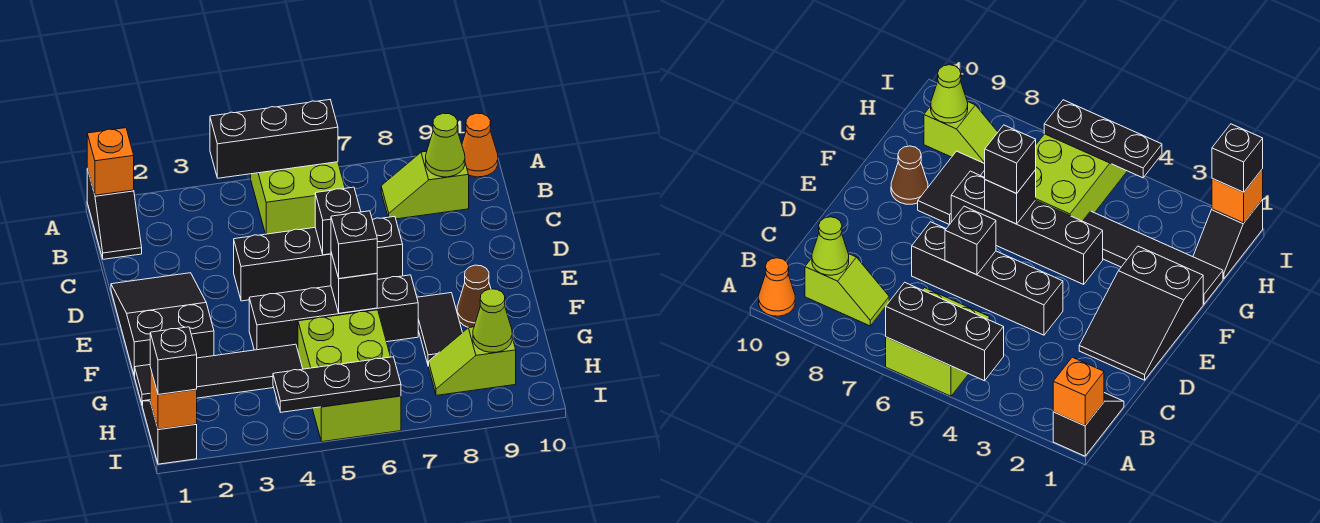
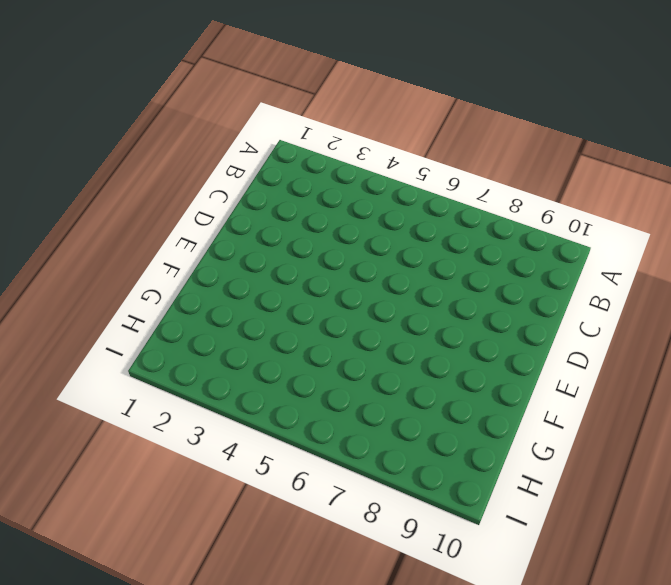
none -> black 1x2 slope [87,169,142,259]
none -> lime 2x2 brick [251,162,345,234]
none -> orange 1x1 cone [462,113,498,177]

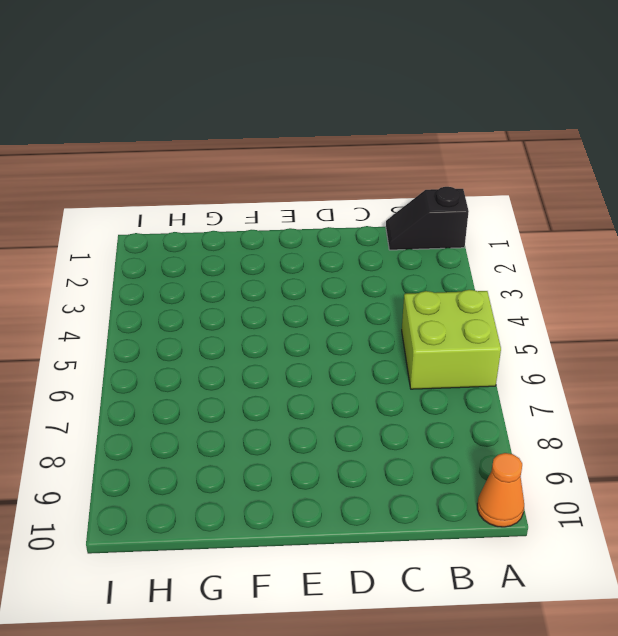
none -> lime 1x2 slope [381,151,469,219]
none -> black 2x3 slope [111,273,214,376]
none -> black 1x4 brick [234,216,403,301]

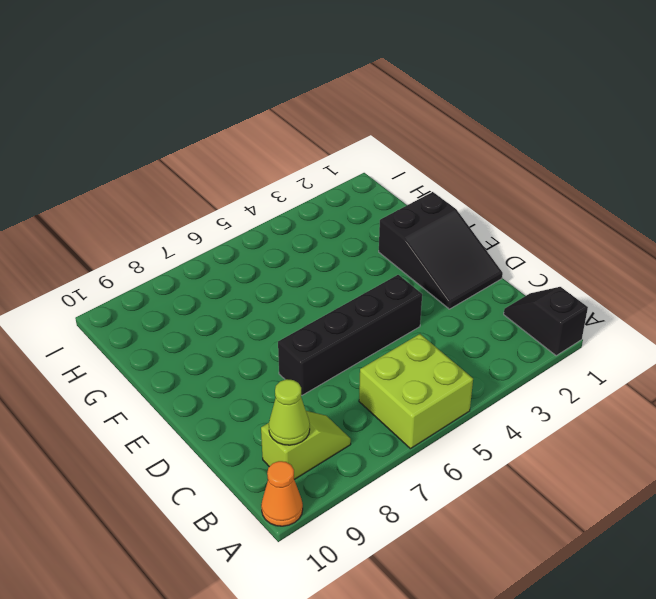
none -> black 1x4 brick [249,275,418,350]
none -> black 1x2 tile [417,293,462,366]
none -> brown 1x1 cone [457,265,491,328]

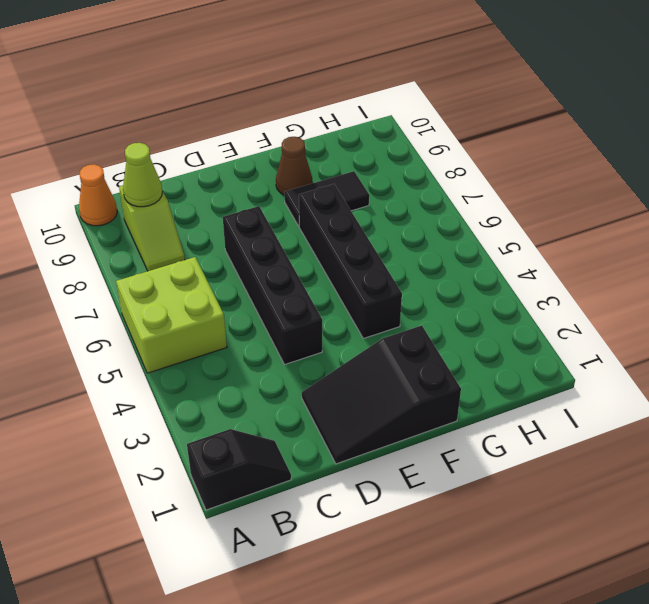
none -> black 1x4 tile [134,344,303,406]
none -> lime 2x3 brick [298,310,401,442]
none -> black 1x2 slope [143,400,197,464]

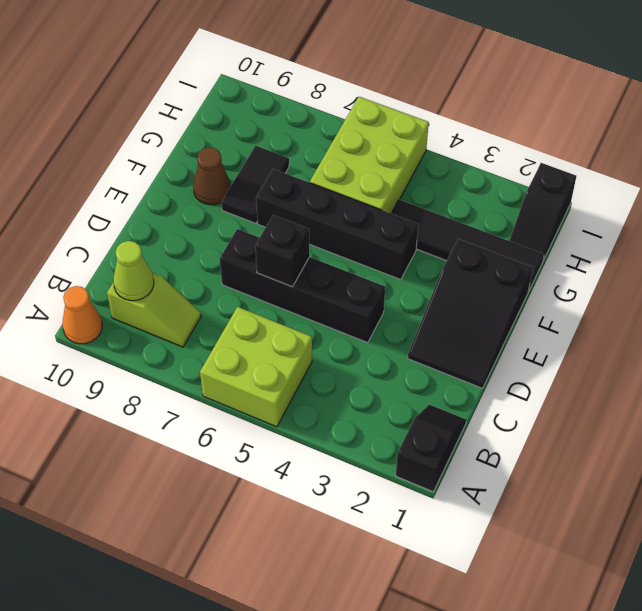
none -> lime 1x2 slope [429,327,516,395]
none -> orange 1x1 brick [87,128,134,195]
none -> black 1x3 brick [210,100,338,178]

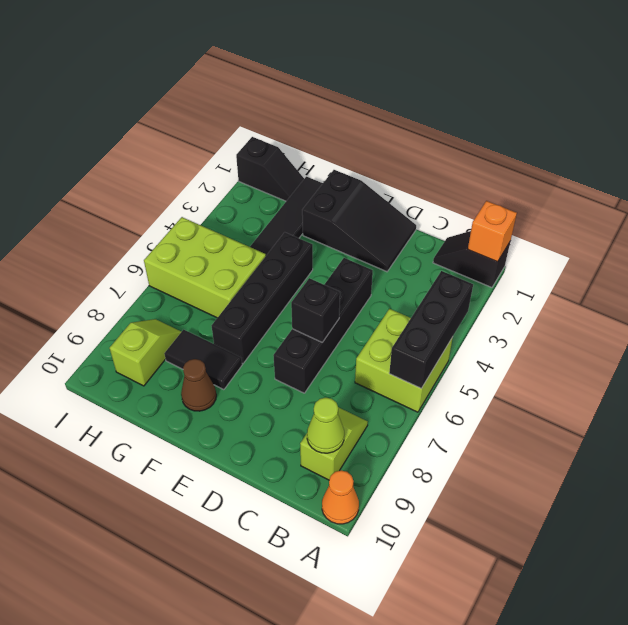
none -> black 1x1 brick [331,253,377,313]
none -> lime 1x1 cone [473,289,512,352]
none -> orange 1x1 brick [150,368,197,429]

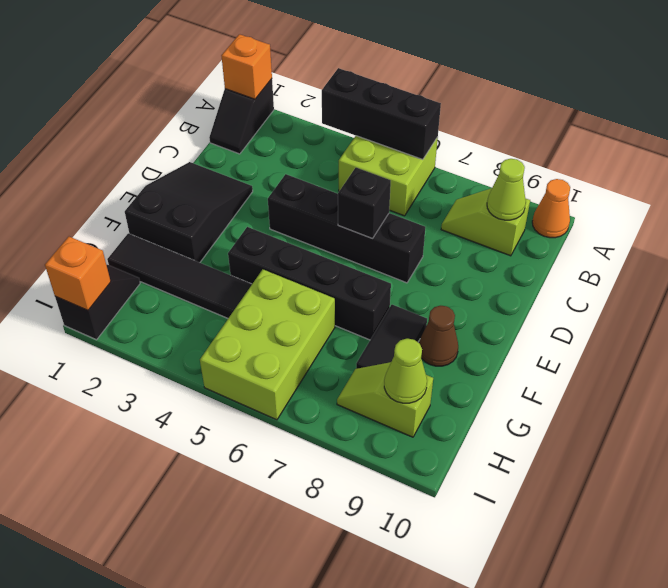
none -> black 1x1 brick [331,253,377,313]
none -> black 1x3 plate [273,357,401,412]
none -> black 1x1 brick [331,211,377,279]

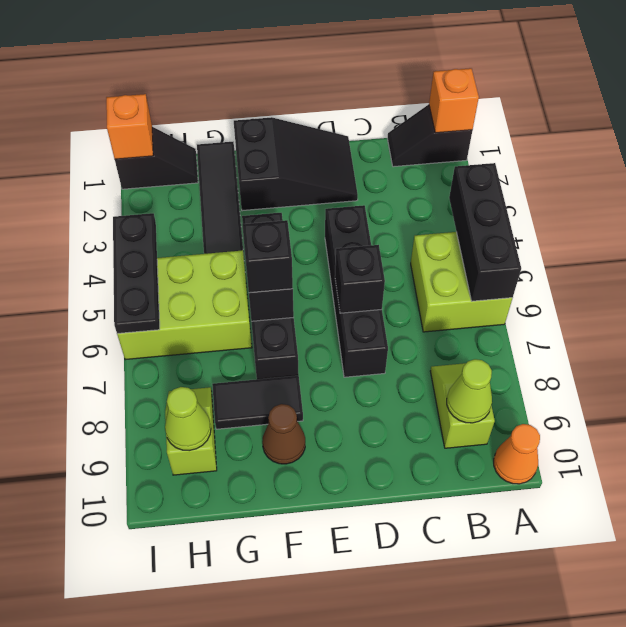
none -> black 1x1 brick [150,327,197,395]

